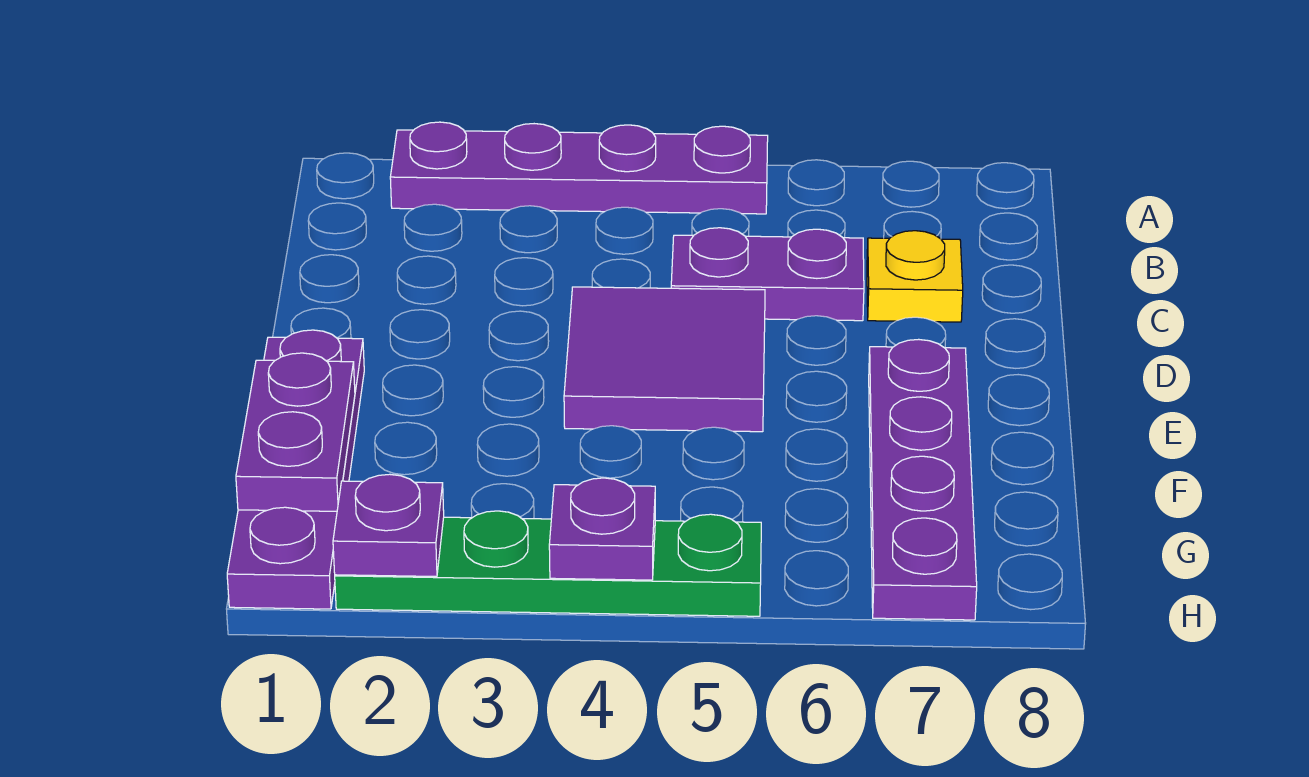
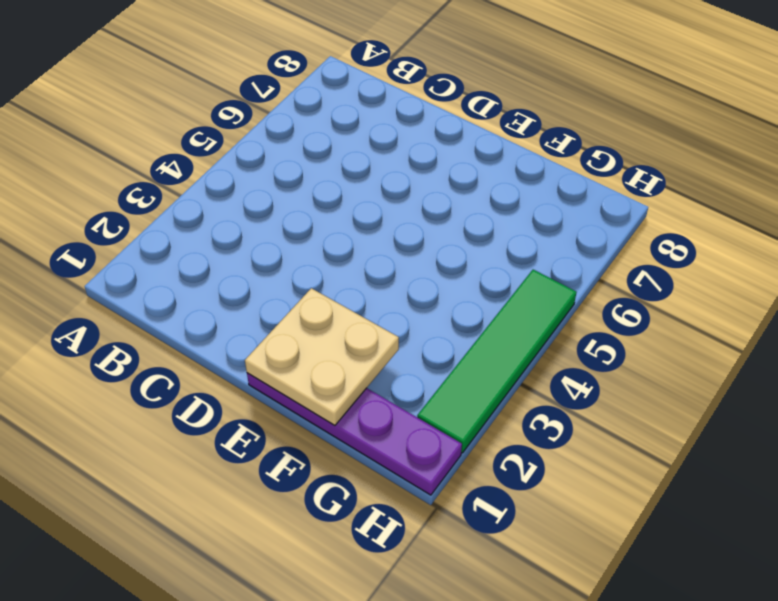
tan 2x2 plate [245,288,399,425] -> purple 1x2 plate [236,353,355,511]
green 1x4 tile [417,270,577,453] -> green 1x4 plate [335,511,761,616]
none -> purple 1x4 plate [390,122,768,214]
none -> purple 1x2 plate [671,228,864,321]

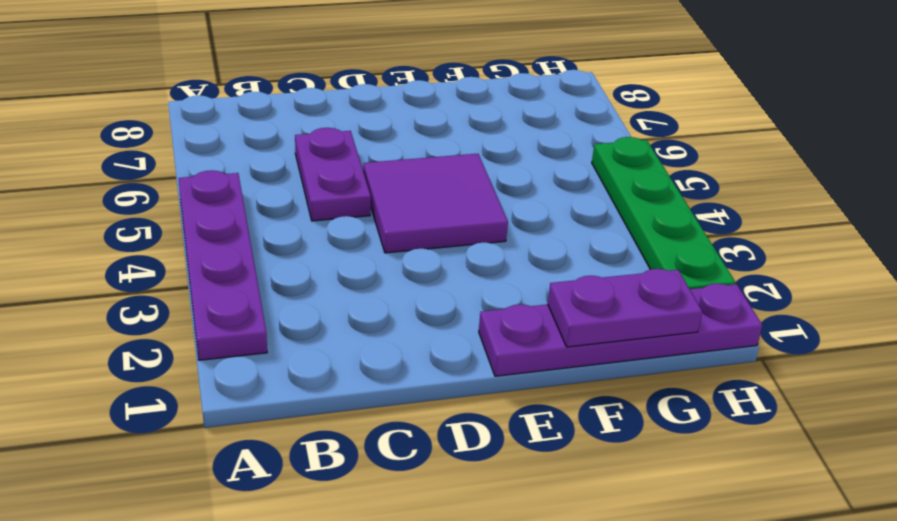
none -> yellow 1x1 plate [867,231,963,322]
none -> purple 1x4 plate [869,339,977,620]

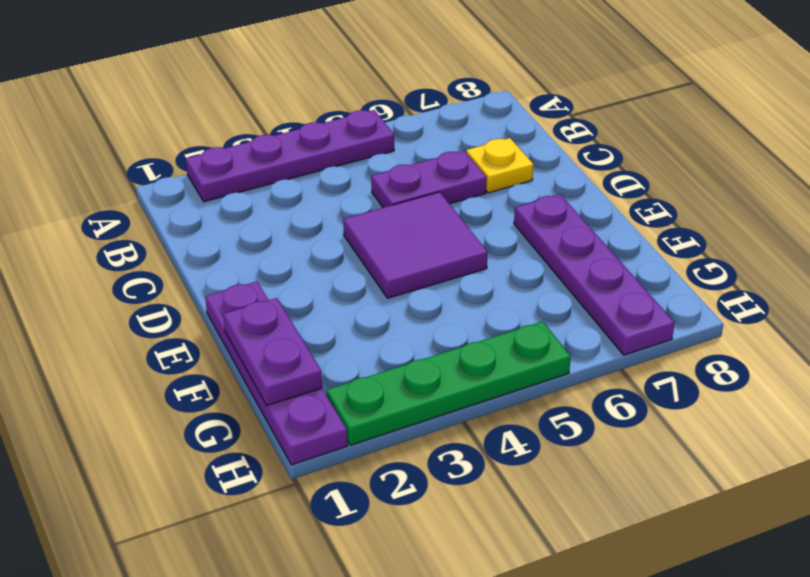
none -> purple 1x1 plate [333,474,444,577]
none -> purple 1x1 plate [549,478,655,580]

